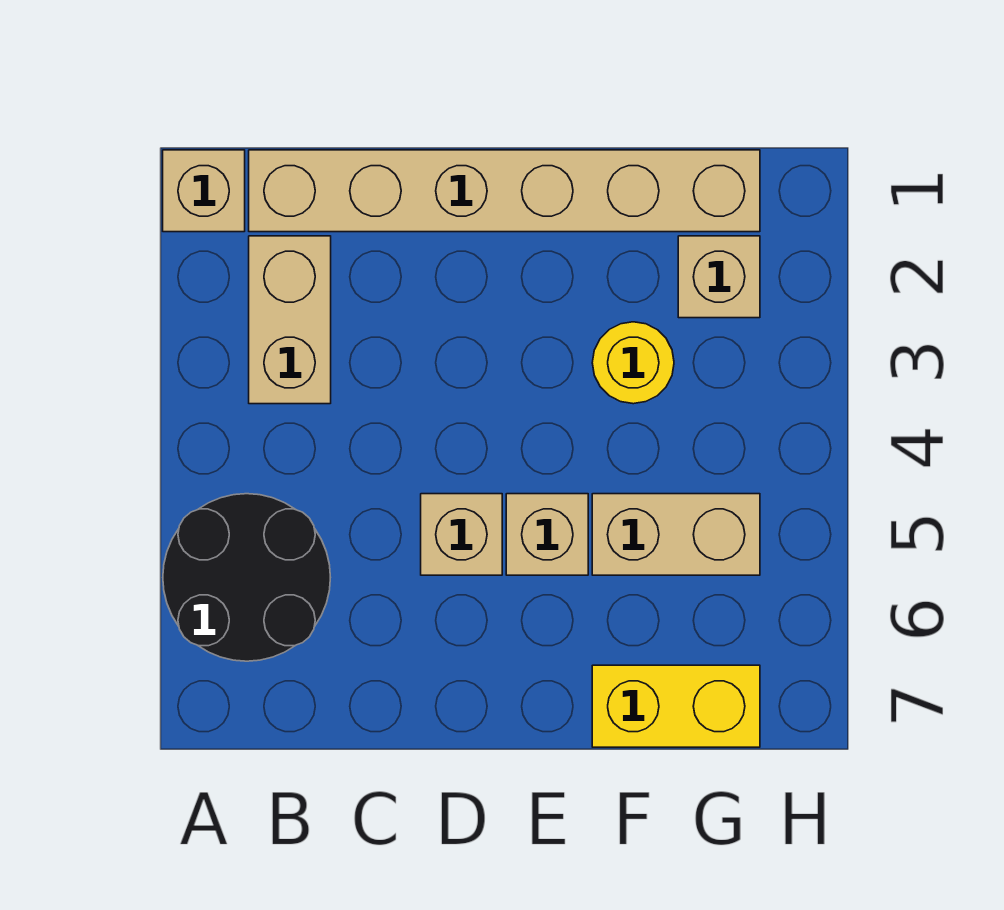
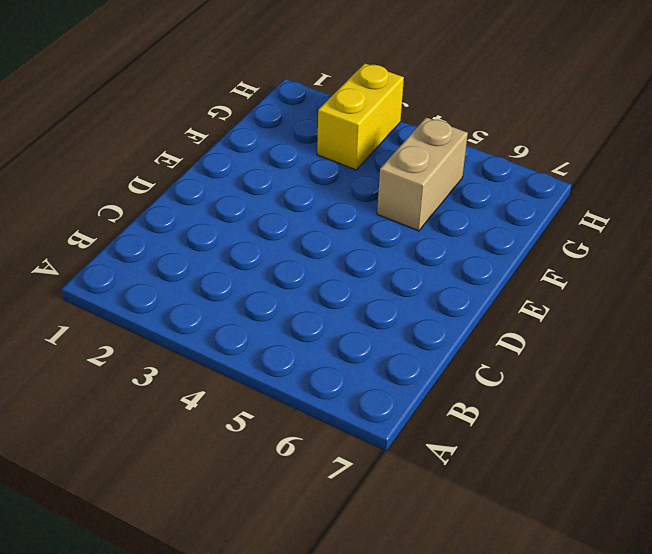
yellow 1x2 brick [317,63,404,170] -> yellow 1x2 brick moved to [592,665,760,747]
none -> tan 1x1 brick [163,150,245,232]
none -> black 2x2 round brick [163,494,330,661]

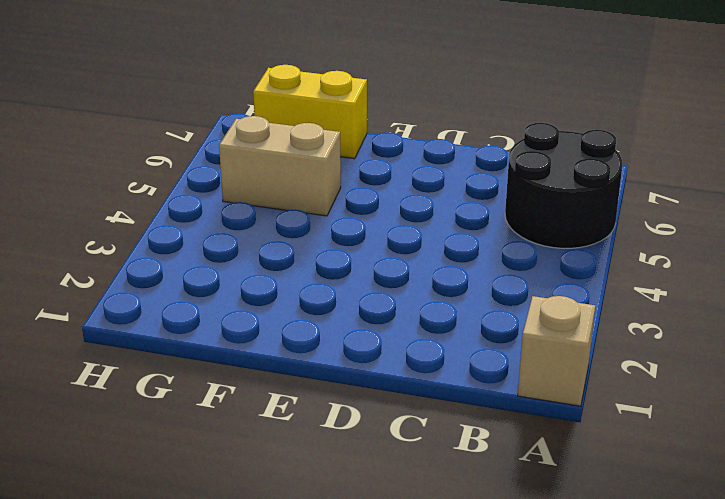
none -> tan 1x6 brick [249,150,760,232]
none -> tan 1x2 brick [249,236,331,404]

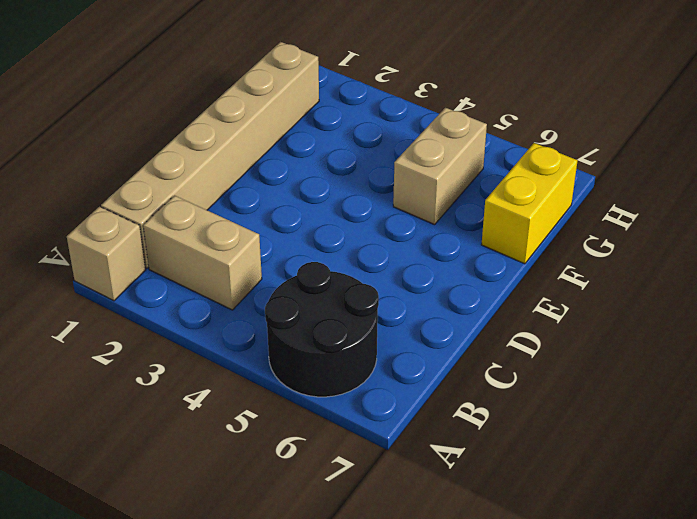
none -> tan 1x1 brick [421,494,502,575]
none -> tan 1x1 brick [506,494,588,575]

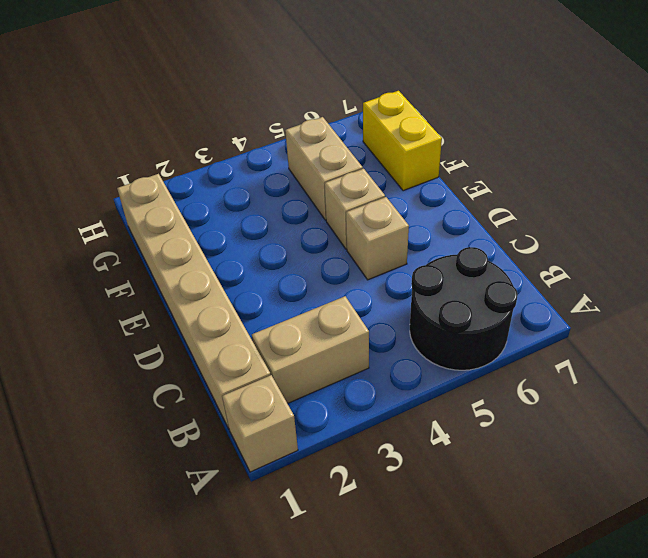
none -> yellow 1x1 round brick [592,322,674,404]
none -> tan 1x1 brick [678,236,760,318]

